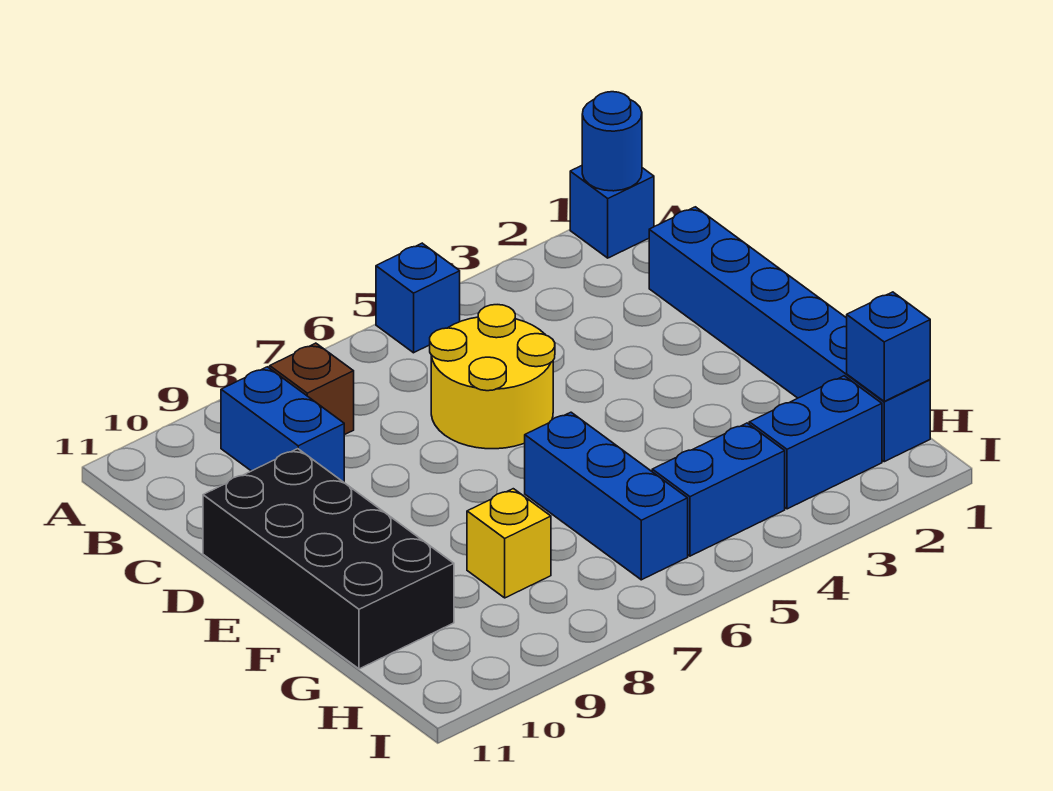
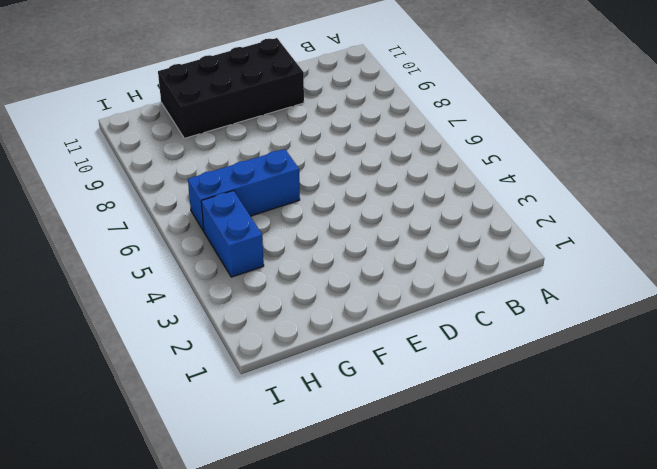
none -> blue 1x1 brick [570,166,654,258]
none -> blue 1x1 brick [376,243,460,353]
none -> brown 1x1 brick [270,343,354,435]

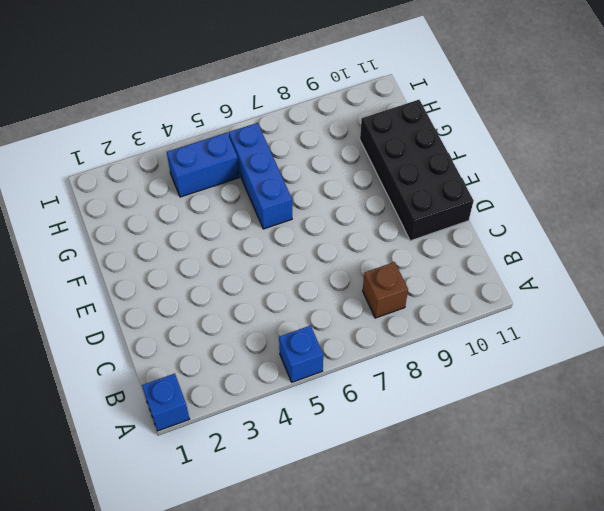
none -> blue 1x2 brick [221,367,344,482]
none -> blue 1x6 brick [649,207,930,462]
none -> yellow 2x2 round brick [430,305,555,449]

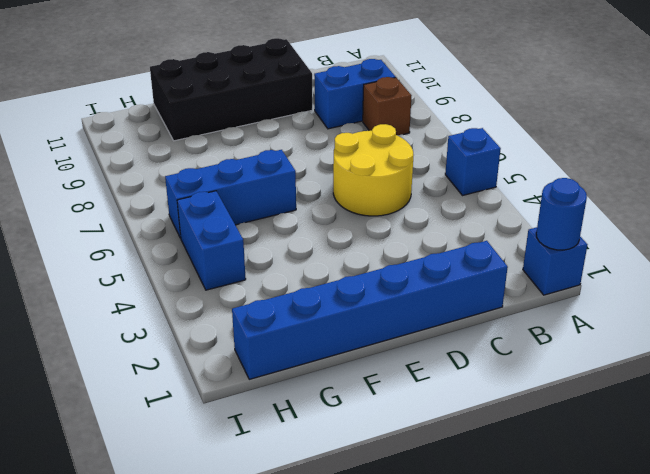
none -> yellow 1x1 brick [467,489,551,598]
none -> blue 1x2 brick [749,376,882,509]
none -> blue 1x1 brick [847,292,930,401]

